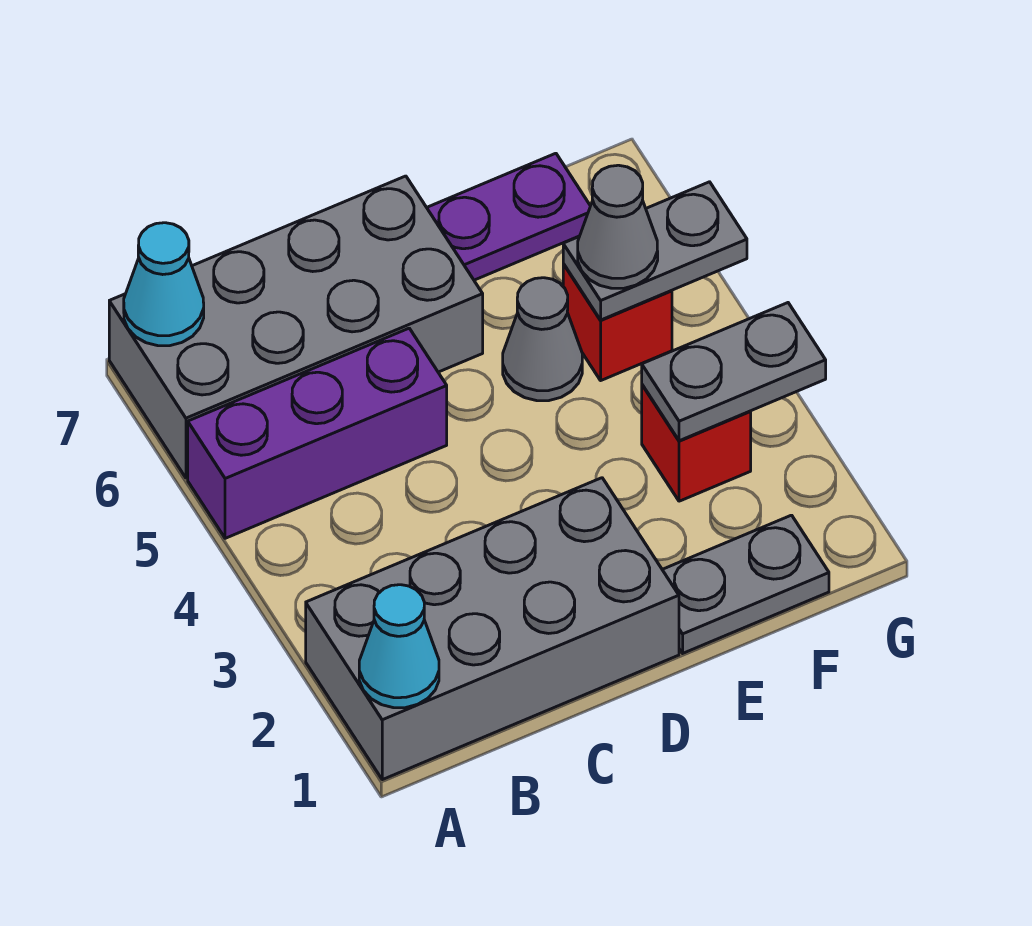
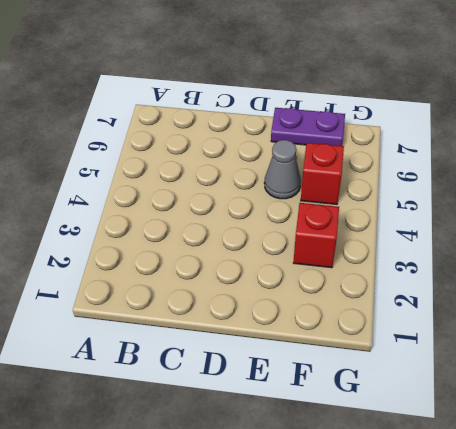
none -> grey 2x4 brick [306,478,679,780]
none -> purple 1x3 brick [188,328,447,538]
none -> grey 2x4 brick [109,176,483,478]

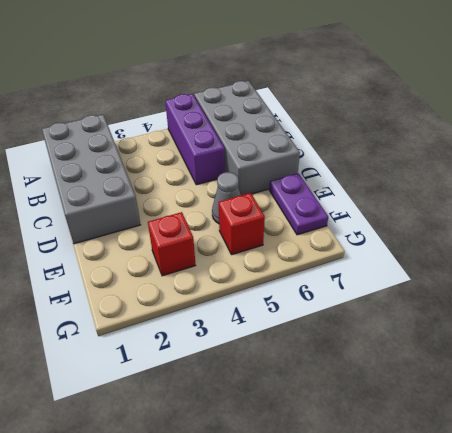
none -> grey 1x2 plate [662,515,829,653]
none -> cyan 1x1 cone [359,585,439,708]
none -> cyan 1x1 cone [124,223,204,346]

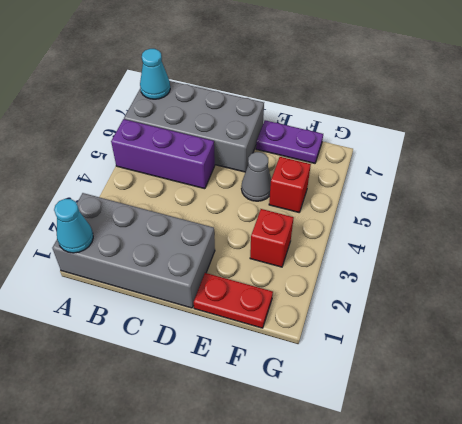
red 1x2 plate [194,273,273,328] -> grey 1x2 plate [662,515,829,653]
none -> grey 1x2 plate [642,303,826,441]
none -> grey 1x2 plate [563,182,747,320]
none -> grey 1x1 cone [578,165,658,288]

